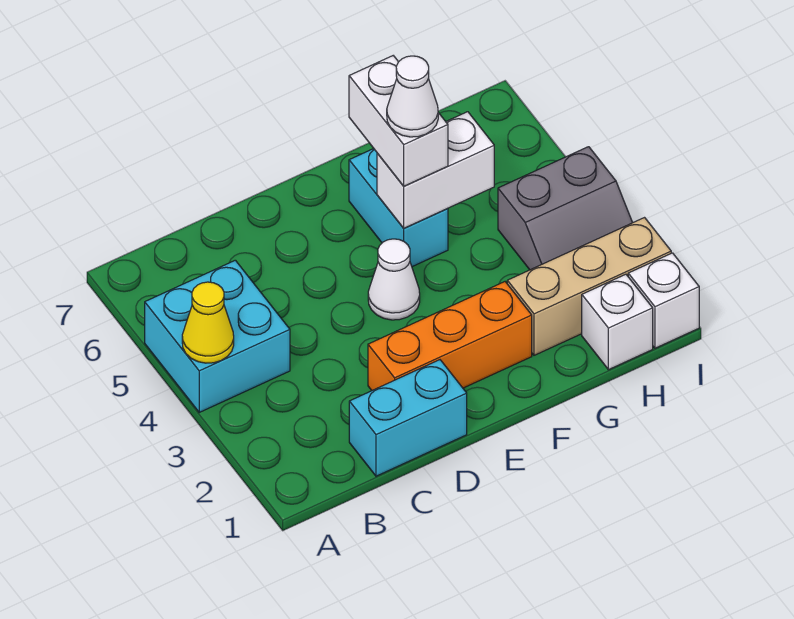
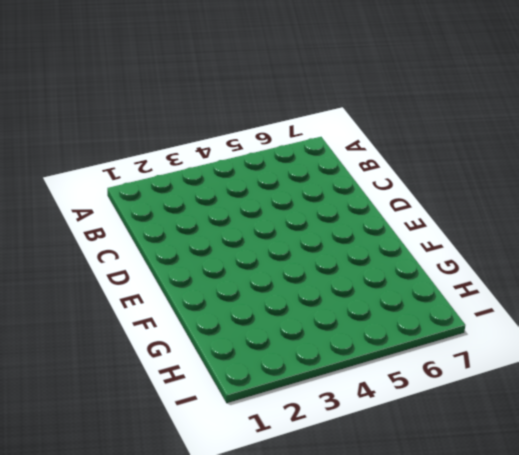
none -> cyan 2x2 brick [145,260,290,412]
none -> cyan 1x2 brick [349,360,467,476]
none -> orange 1x3 brick [368,282,532,390]

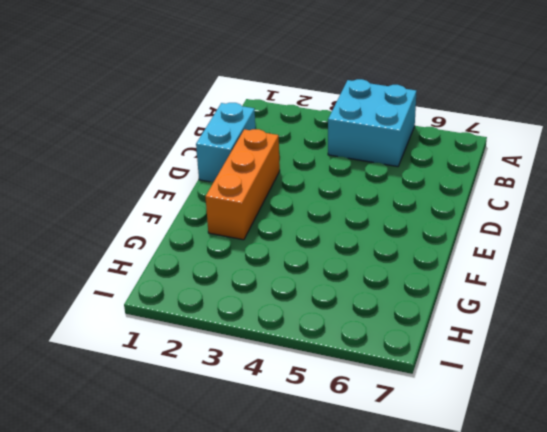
none -> white 1x1 cone [368,239,420,320]
none -> cyan 1x2 brick [349,149,448,267]
none -> tan 1x3 brick [507,218,671,355]

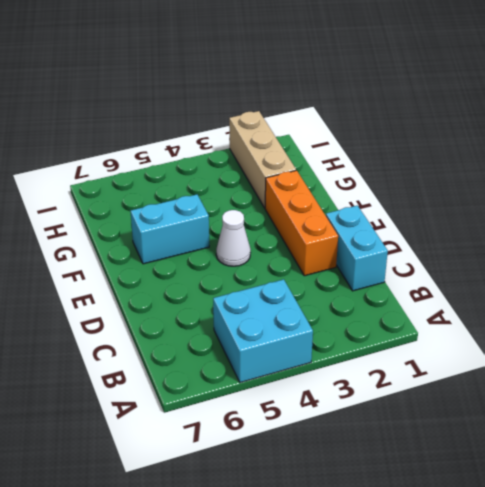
none -> white 1x1 brick [582,274,653,370]
none -> grey 2x2 slope [498,147,633,270]
none -> white 1x1 brick [628,253,699,348]

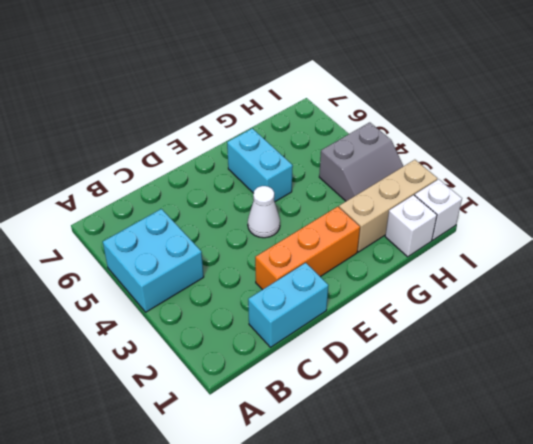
none -> yellow 1x1 cone [182,282,234,363]
none -> white 1x2 brick [377,112,494,228]
none -> white 1x2 brick [349,56,448,186]

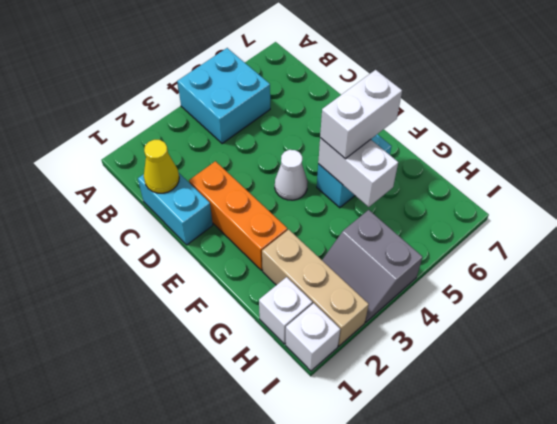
yellow 1x1 cone [144,140,179,193] -> yellow 1x1 cone moved to [182,282,234,363]
none -> white 1x1 cone [387,56,438,137]

